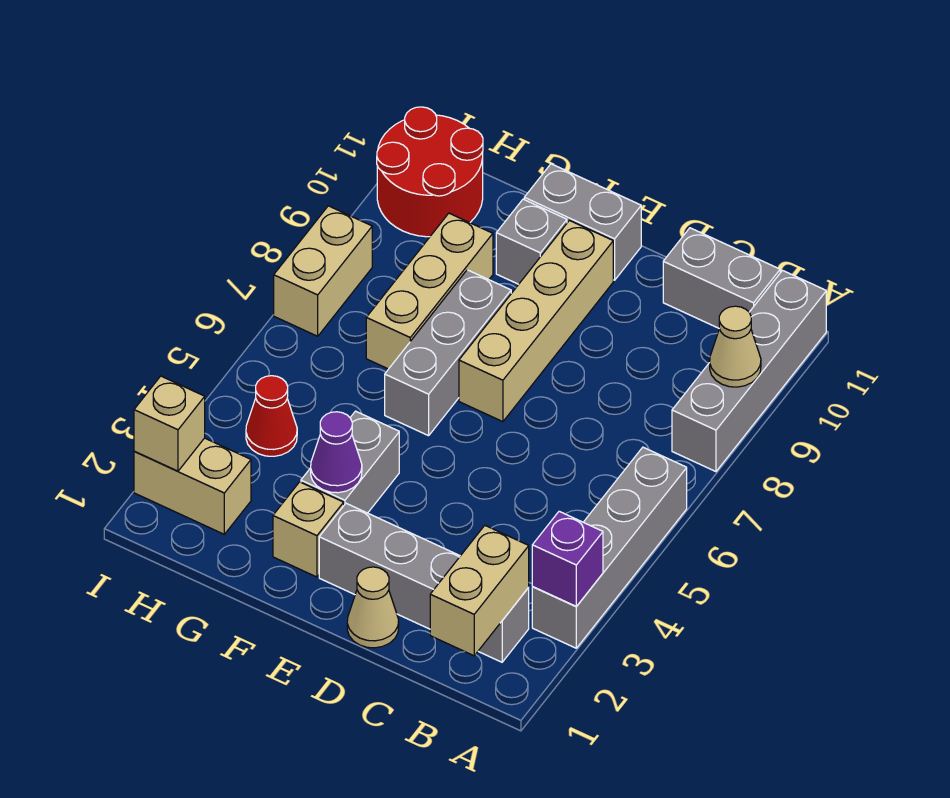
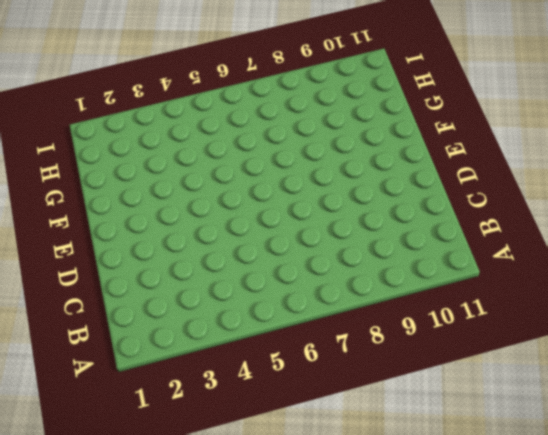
none -> grey 1x4 brick [532,447,687,648]
none -> grey 1x4 brick [672,271,826,472]
none -> grey 1x4 brick [319,503,529,662]

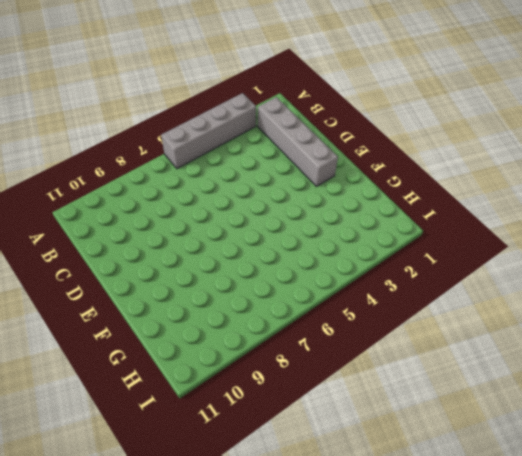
none -> grey 1x4 brick [672,271,826,472]
none -> grey 1x2 brick [663,228,780,328]
none -> tan 1x1 cone [347,567,399,648]

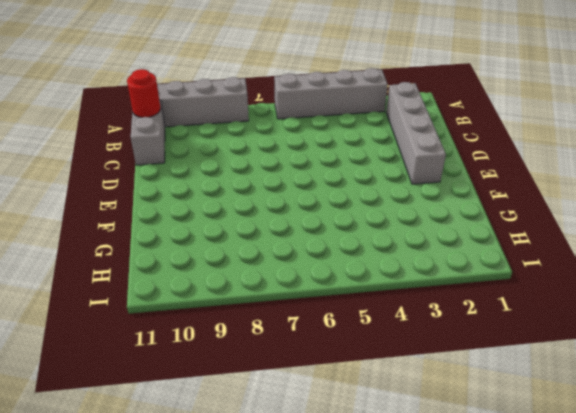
red 1x1 round brick [127,69,161,118] -> none
none -> tan 1x1 cone [347,567,399,648]
none -> tan 1x4 brick [459,221,613,422]
none -> grey 1x2 brick [524,164,641,280]

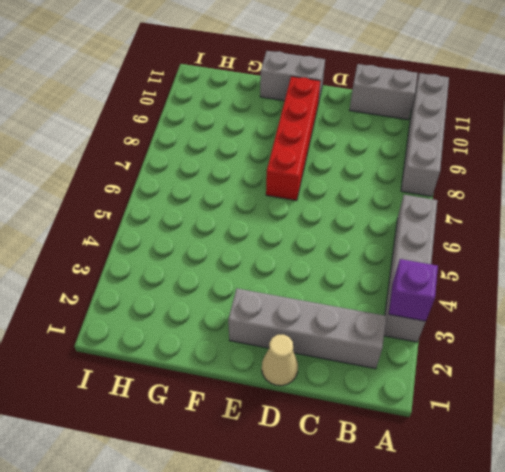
red 1x4 brick [266,76,320,200] -> tan 1x4 brick [459,221,613,422]
none -> tan 1x1 brick [273,482,344,577]
none -> grey 1x2 brick [301,411,399,513]
none -> grey 1x3 brick [385,270,511,436]

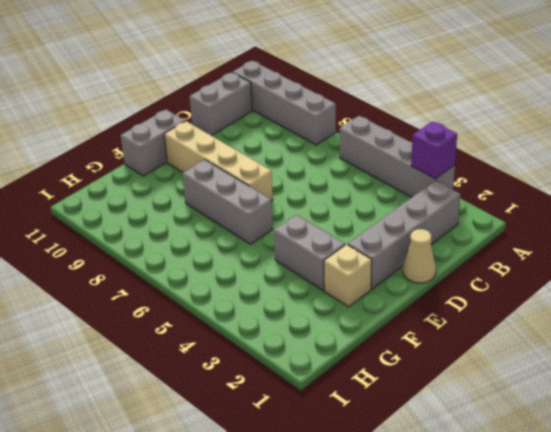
none -> grey 1x1 brick [496,199,567,284]
none -> tan 1x3 brick [366,213,493,369]
none -> tan 1x2 brick [134,438,251,534]

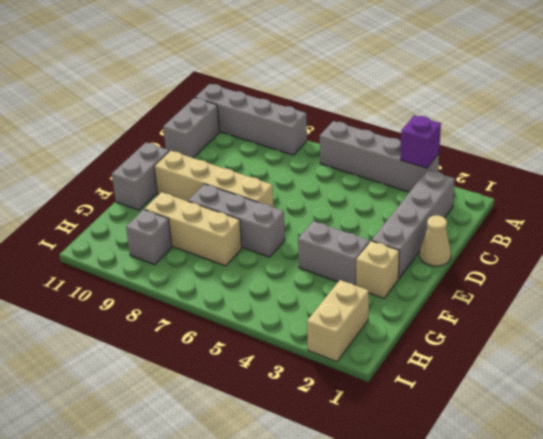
grey 1x1 brick [126,210,172,265] -> grey 1x1 brick moved to [496,199,567,284]
none -> red 1x1 cone [246,376,297,456]
none -> red 2x2 round brick [377,107,483,237]
none -> tan 1x2 brick [274,206,372,336]

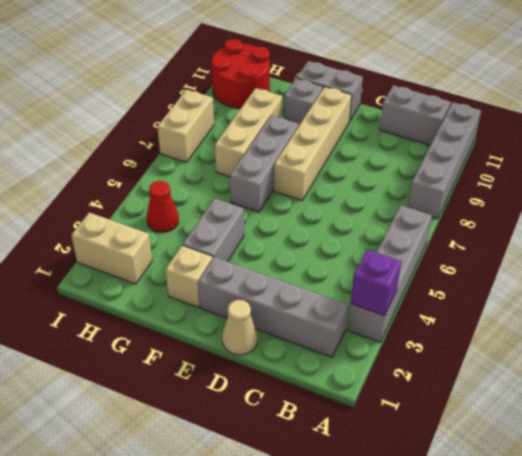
none -> tan 1x1 cone [710,306,761,387]
none -> tan 1x2 brick [430,526,529,656]
none -> purple 1x1 cone [311,412,362,493]

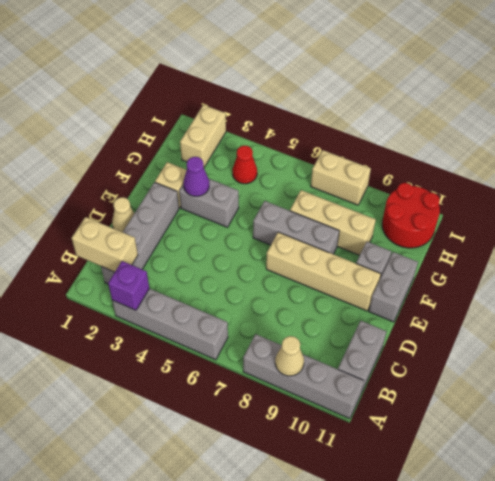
none -> tan 1x1 brick [134,376,205,471]

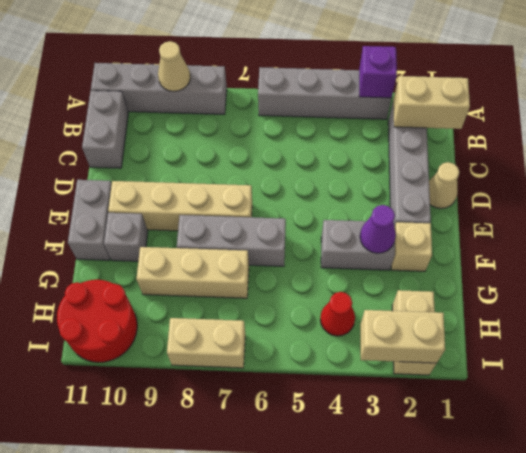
tan 1x2 brick [360,310,445,363] -> tan 1x1 brick [134,376,205,471]

